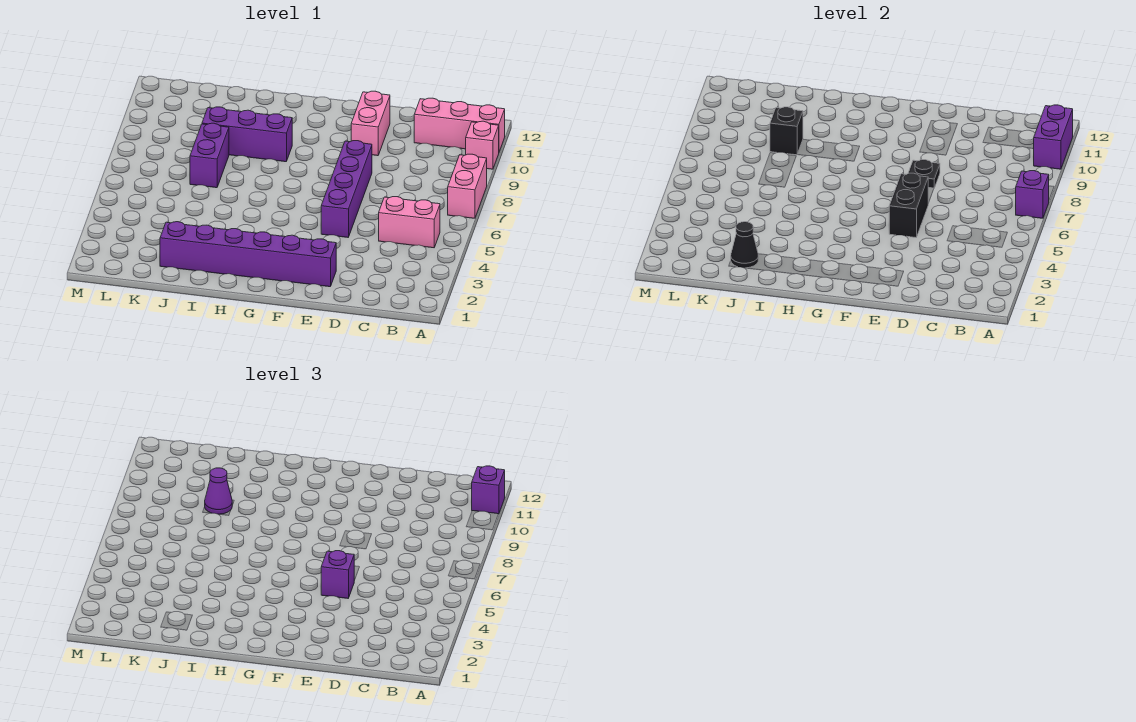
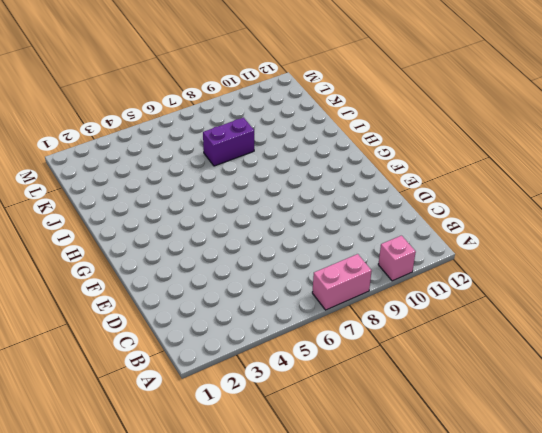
none -> pink 1x3 brick [414,98,505,152]
none -> pink 1x2 brick [379,197,440,248]
none -> purple 1x6 brick [160,222,336,287]

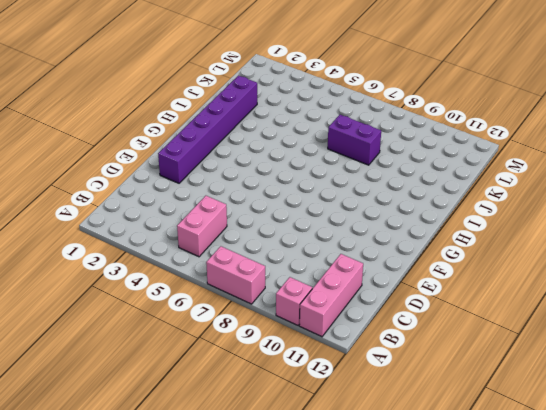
none -> purple 1x4 brick [321,141,372,237]
none -> pink 1x2 brick [351,91,390,156]
none -> purple 1x3 brick [202,107,292,162]

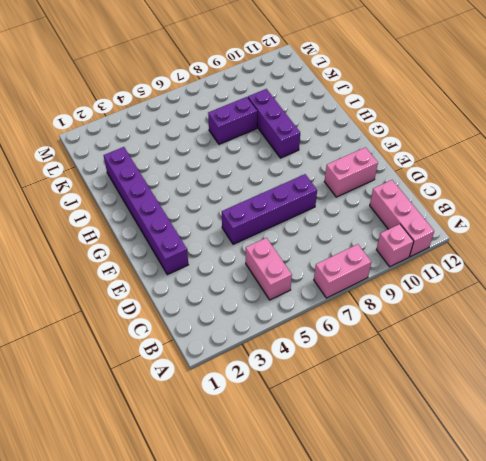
none -> purple 1x1 brick [1016,171,1049,218]
none -> purple 1x2 brick [1033,105,1073,169]
none -> black 1x2 brick [889,173,928,237]

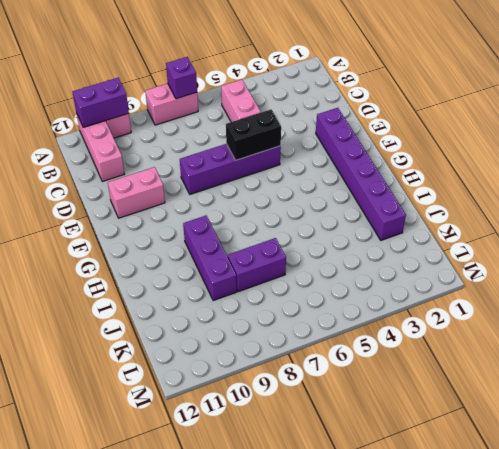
none -> black 1x1 plate [908,160,940,188]
none -> black 1x1 cone [731,222,758,268]
none -> black 1x1 brick [770,107,803,155]

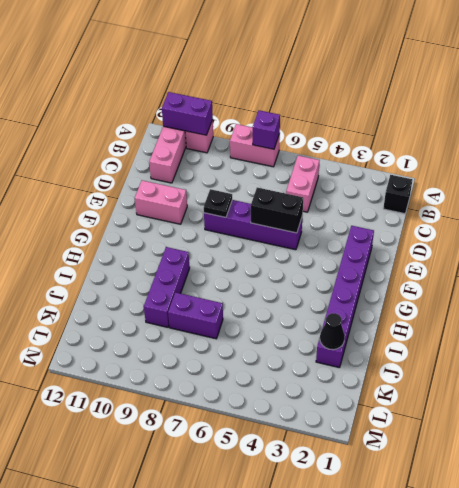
black 1x1 brick [383,175,412,214] -> black 1x1 brick moved to [770,107,803,155]
none -> purple 1x1 brick [472,466,505,514]
none -> purple 1x1 brick [321,551,354,598]
none -> purple 1x1 cone [205,468,232,514]

